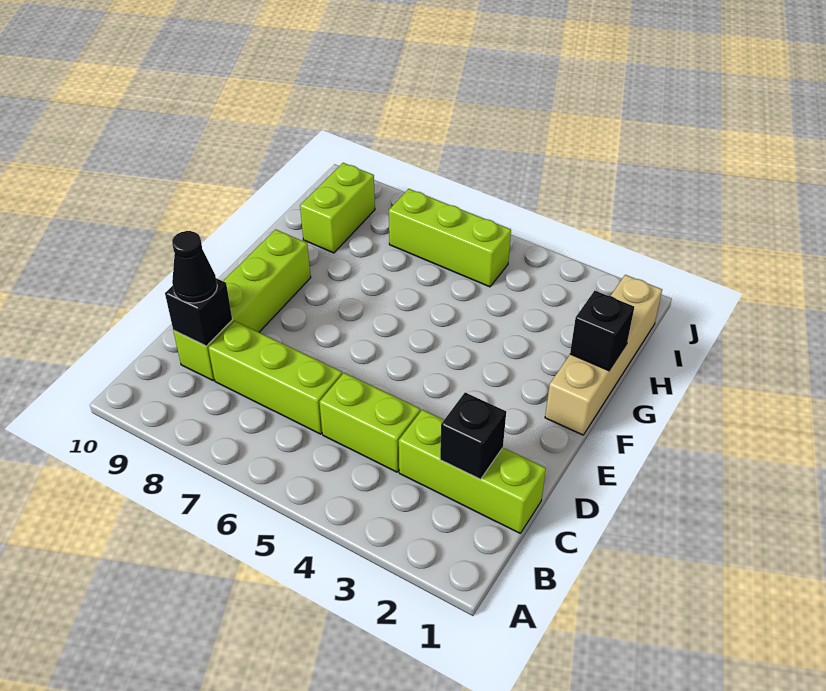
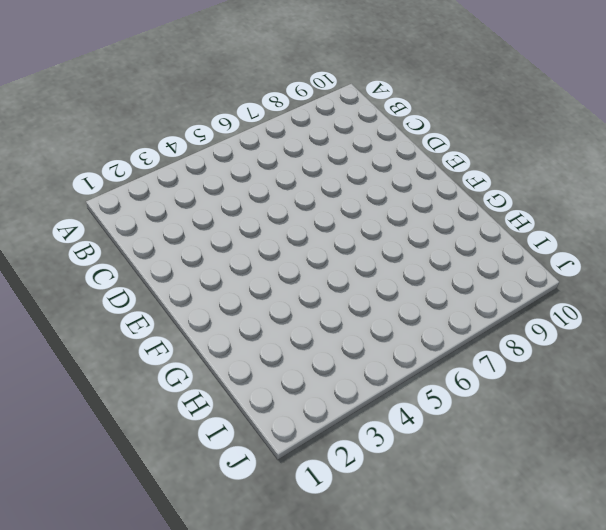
none -> lime 1x3 brick [399,410,546,533]
none -> lime 1x2 brick [320,373,420,472]

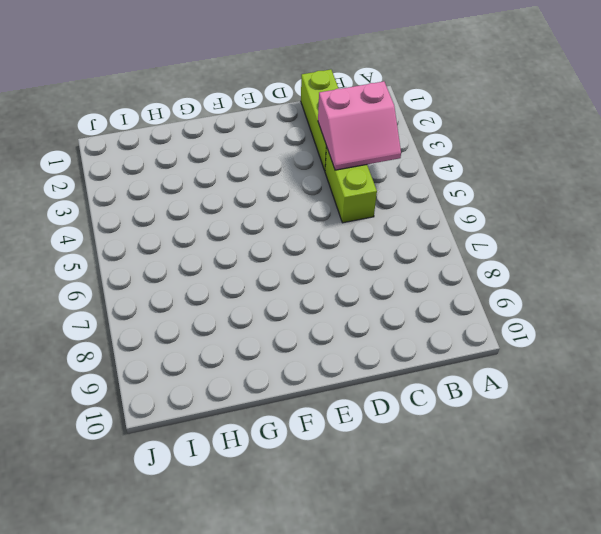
pink 2x2 slope [318,81,401,170] -> none
none -> lime 1x3 brick [209,321,342,434]
none -> lime 1x4 brick [173,229,311,380]

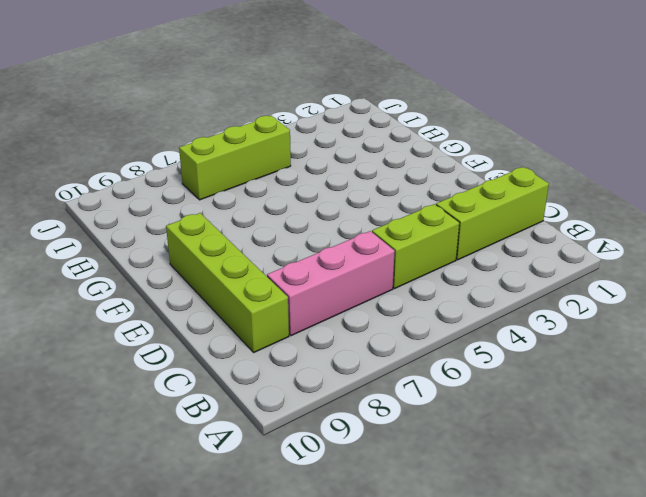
pink 1x3 brick [267,231,395,336] -> lime 1x3 brick [209,321,342,434]
none -> tan 1x4 brick [545,275,662,435]
none -> lime 1x2 brick [300,163,375,253]

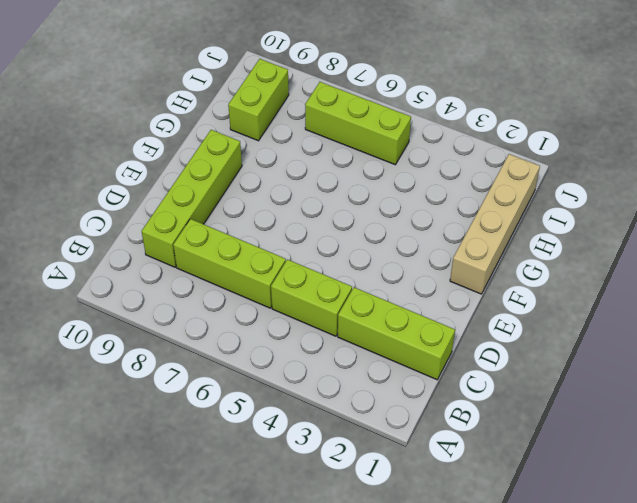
none -> black 1x1 brick [440,393,506,479]
none -> black 1x1 brick [165,278,232,346]

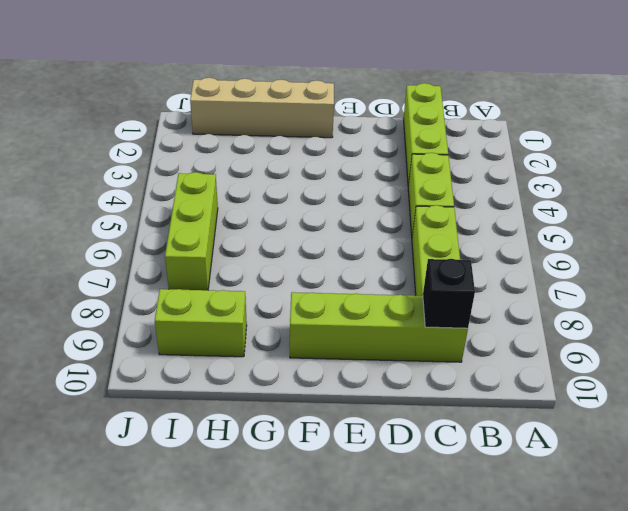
none -> black 1x1 brick [440,393,506,479]
none -> black 1x1 brick [570,291,634,371]

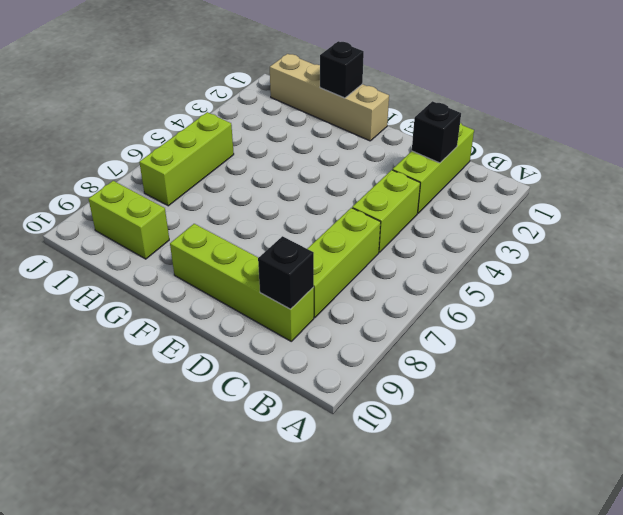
none -> black 1x1 cone [172,231,217,303]

